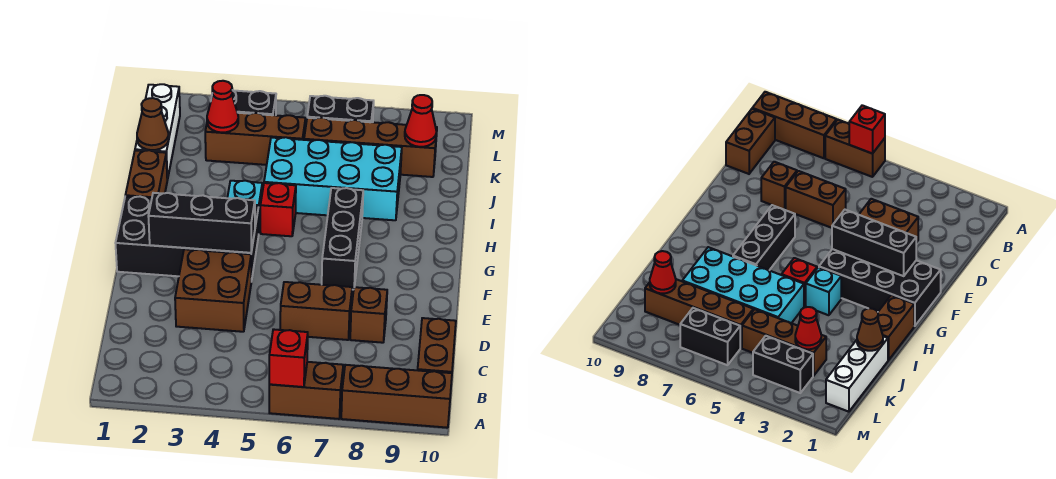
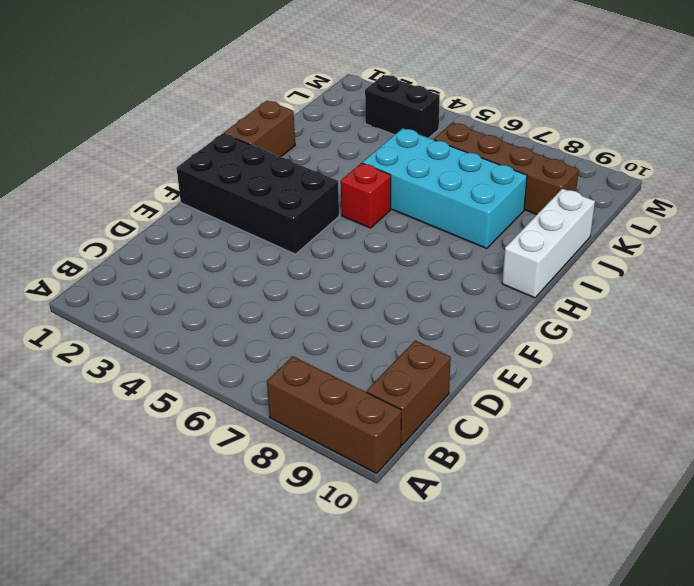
white 1x3 brick [502,189,595,298] -> white 1x3 brick moved to [135,84,180,180]
none -> brown 1x2 brick [269,362,343,419]
none -> brown 2x2 brick [175,249,251,332]
none -> brown 1x2 brick [280,282,352,340]

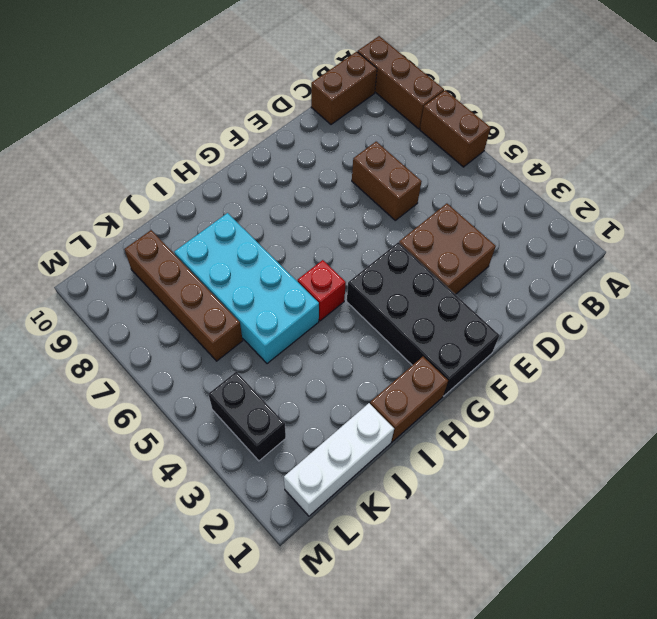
none -> brown 1x1 brick [350,287,387,343]
none -> black 1x3 brick [322,188,363,290]
none -> cyan 1x1 brick [227,181,262,230]

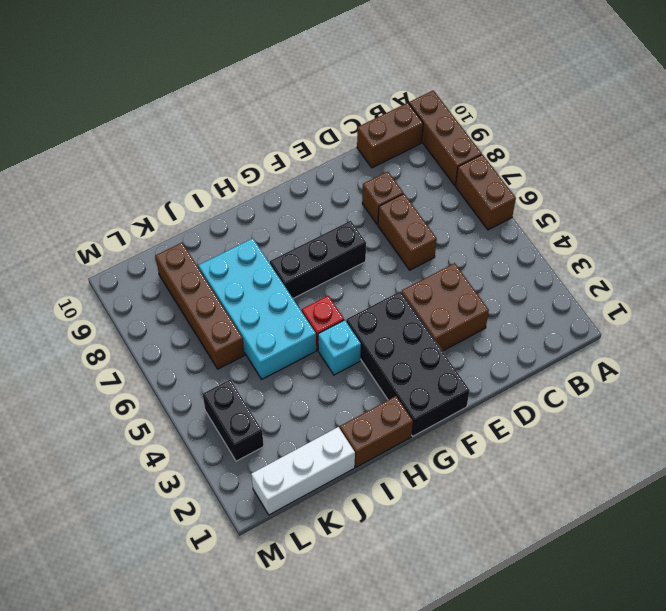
none -> brown 1x3 brick [205,113,306,165]
none -> black 1x2 brick [307,96,374,122]
none -> red 1x1 brick [269,329,308,387]

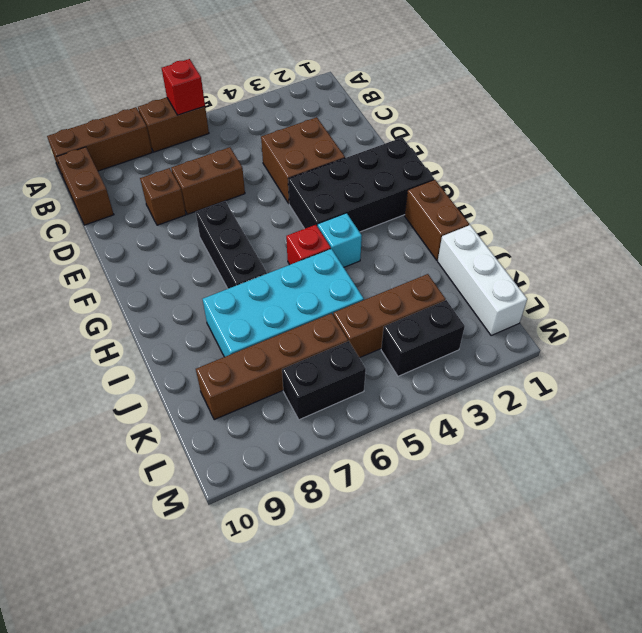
none -> black 1x3 brick [148,193,255,253]
none -> brown 1x1 cone [137,98,169,150]
none -> red 1x1 cone [207,81,238,133]

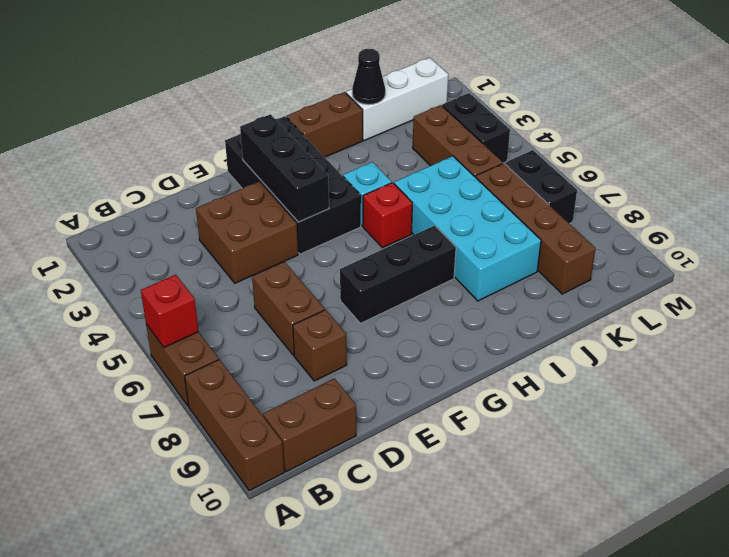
black 1x1 cone [352,49,385,105] -> brown 1x1 cone [137,98,169,150]
none -> red 1x1 cone [207,81,238,133]
none -> red 1x1 cone [405,95,436,147]

